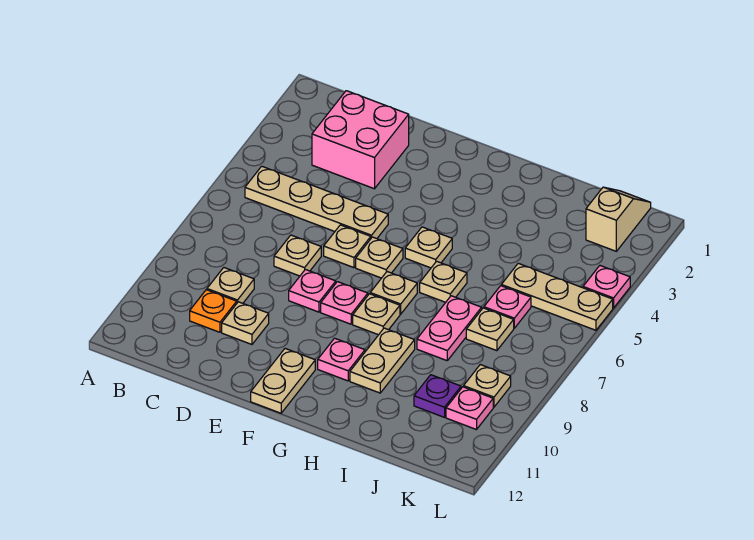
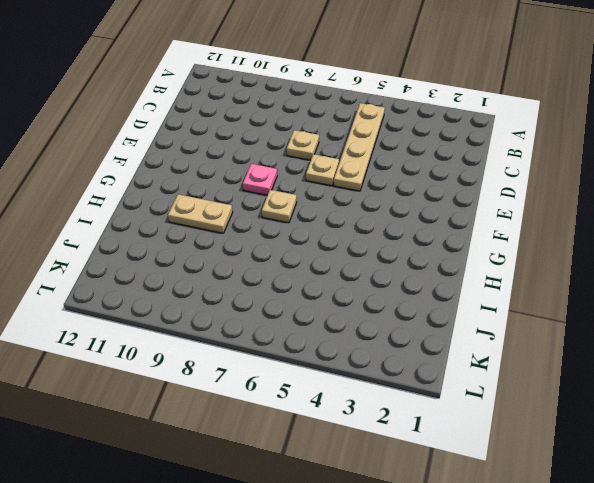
none -> pink 2x2 brick [312,91,409,189]
none -> tan 1x1 plate [207,268,254,303]
none -> orange 1x1 plate [190,290,237,332]

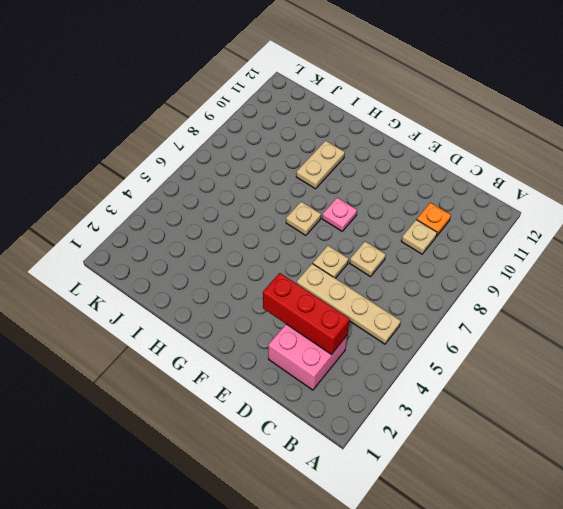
red 1x3 brick [263,273,350,354] -> none
none -> tan 1x1 plate [222,302,269,344]
none -> pink 1x1 plate [289,270,336,312]
none -> tan 1x1 plate [356,237,403,278]

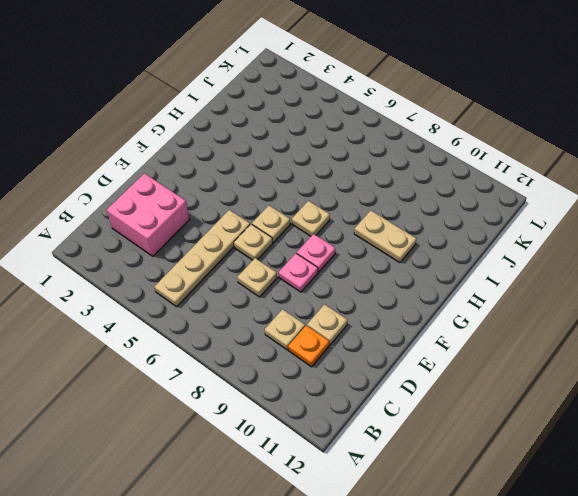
none -> tan 1x2 plate [251,349,315,413]
none -> tan 1x1 plate [405,227,452,268]
none -> tan 1x1 plate [353,294,400,335]

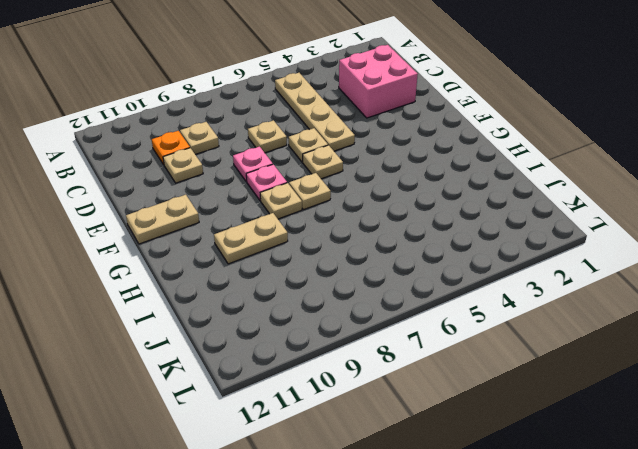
none -> tan 1x1 plate [405,227,452,268]
none -> pink 1x1 plate [318,338,365,381]
none -> tan 1x1 plate [420,261,467,302]

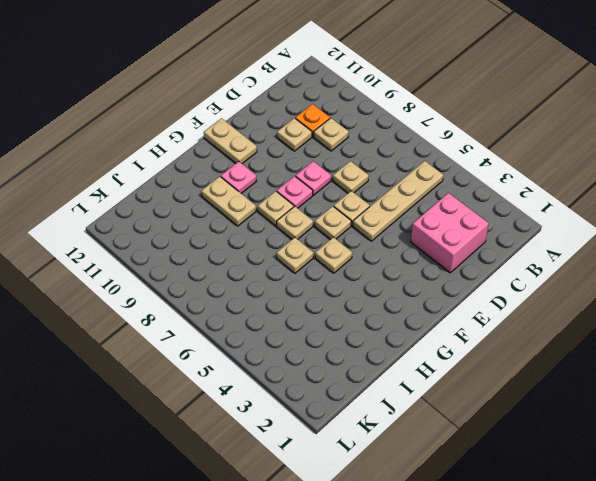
none -> pink 1x2 plate [417,296,482,361]
none -> tan 1x3 plate [501,263,613,330]
none -> pink 1x1 plate [484,286,531,328]

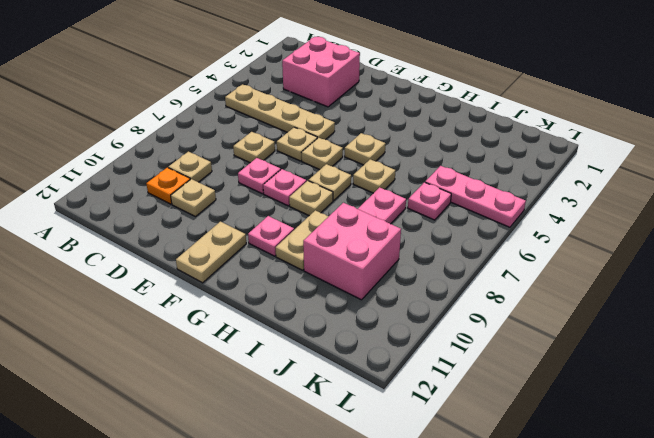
pink 2x2 brick [303,203,401,300] -> purple 1x1 plate [414,375,461,417]
pink 1x3 plate [425,166,526,227] -> tan 1x3 plate [501,263,613,330]
none -> tan 1x1 plate [466,308,514,351]
none -> tan 1x2 slope [586,187,651,251]
none -> tan 1x1 plate [464,365,511,407]

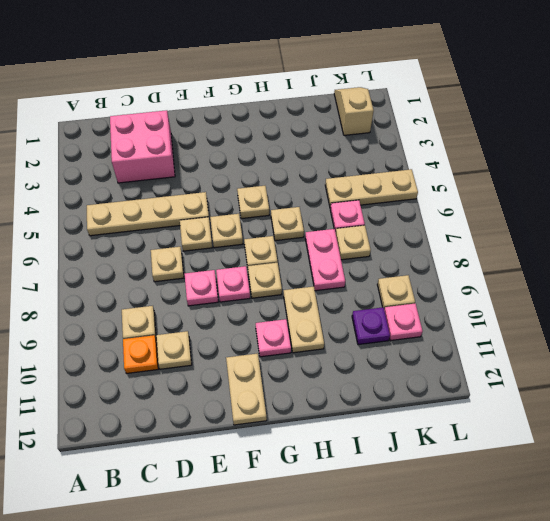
none -> pink 1x1 plate [583,266,630,308]

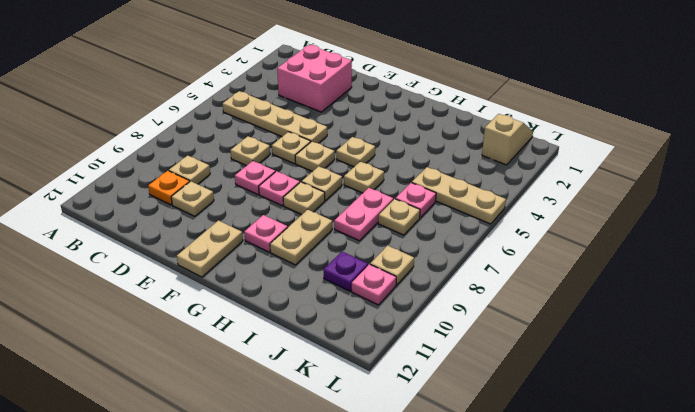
none -> pink 1x1 plate [583,266,630,308]

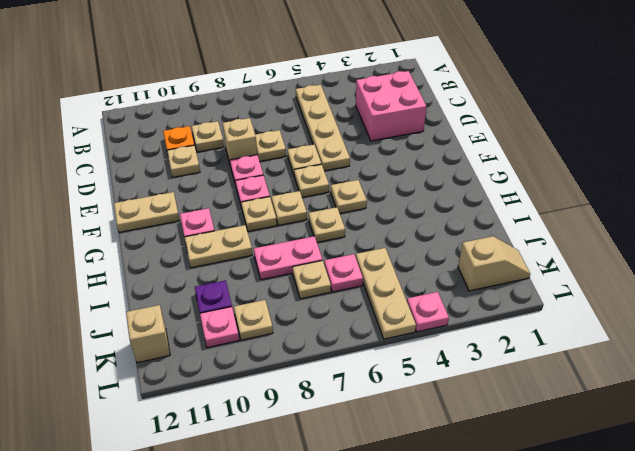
tan 1x1 brick [223,118,257,166] -> none
tan 1x1 brick [126,305,170,363] -> none

